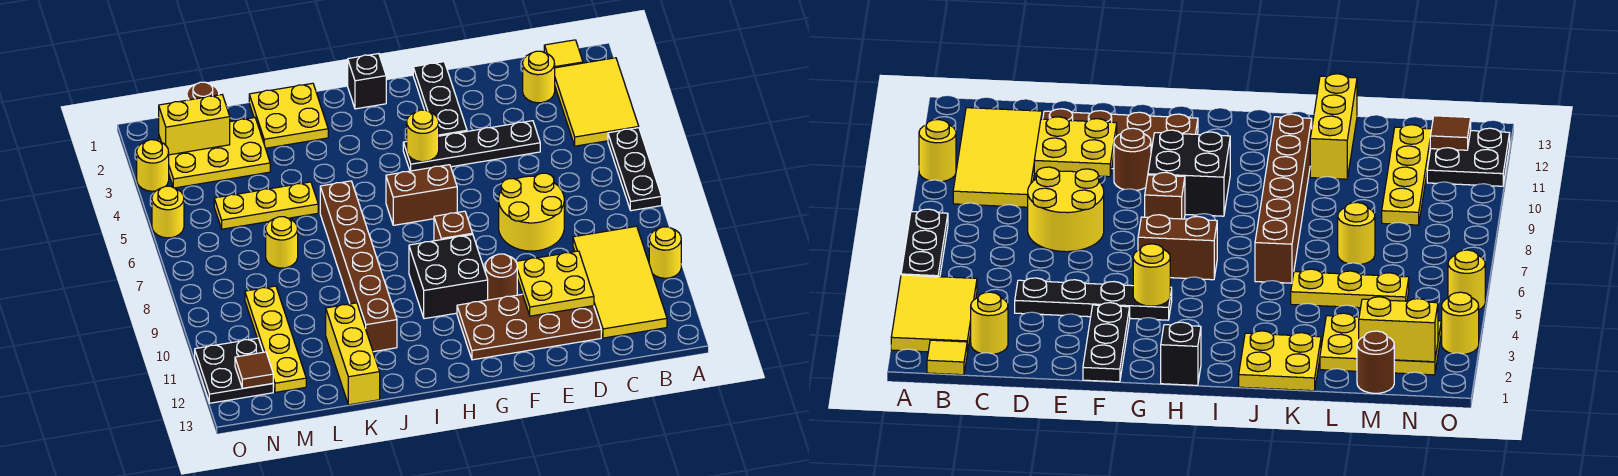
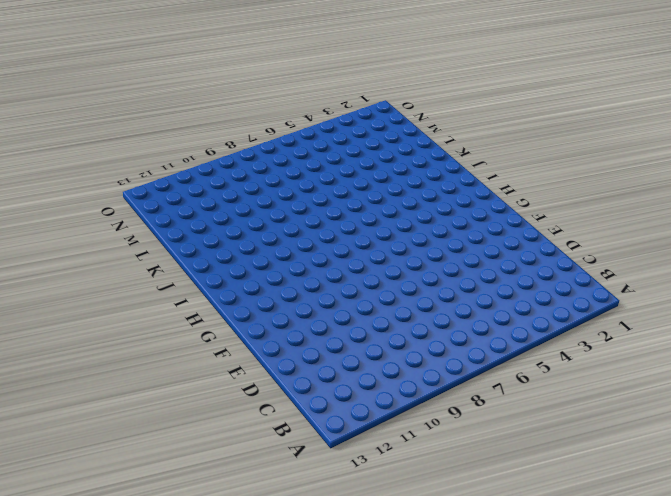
none -> yellow 2x3 tile [555,58,639,146]
none -> black 1x3 plate [608,128,662,211]
none -> yellow 1x1 round brick [649,227,681,278]
none -> yellow 1x1 tile [544,40,583,68]

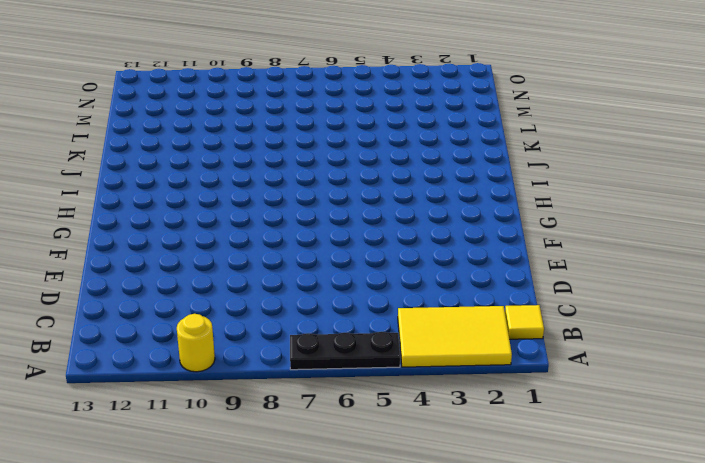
none -> yellow 2x4 tile [573,226,667,338]
none -> yellow 1x1 round brick [523,51,555,103]
none -> black 1x4 plate [403,121,540,171]
none -> yellow 2x2 round brick [499,173,564,251]

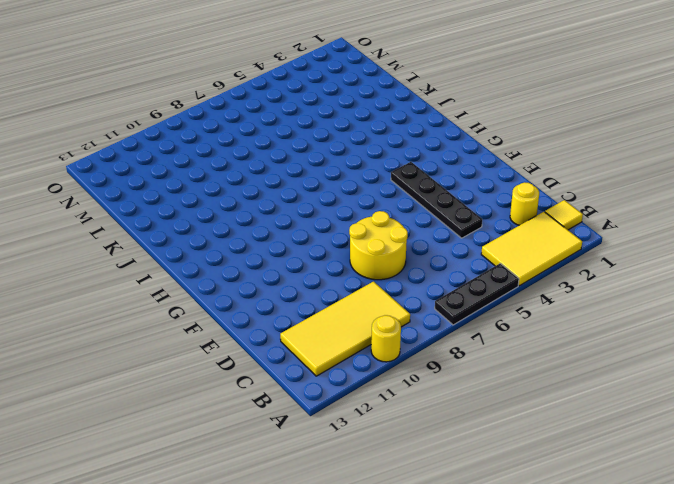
none -> brown 2x4 plate [457,294,601,360]
none -> black 1x3 plate [413,62,467,136]
none -> brown 1x1 round brick [485,254,517,300]
none -> brown 1x2 brick [386,165,457,225]

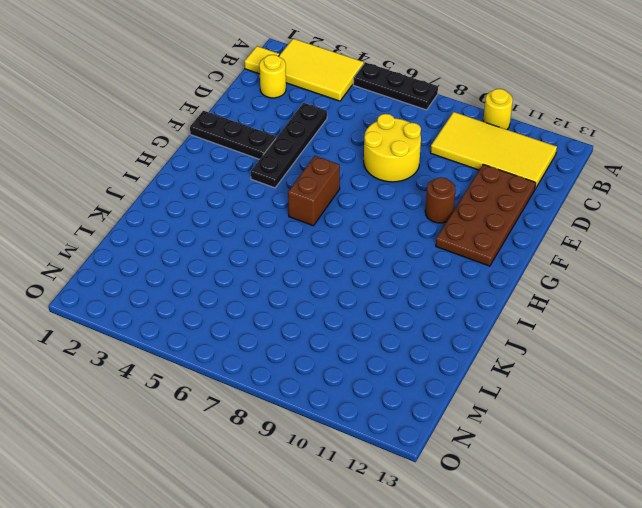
none -> brown 1x1 brick [434,211,473,241]
none -> black 2x2 brick [409,235,488,319]
none -> black 1x1 brick [348,54,386,109]
none -> yellow 2x2 plate [249,83,328,148]

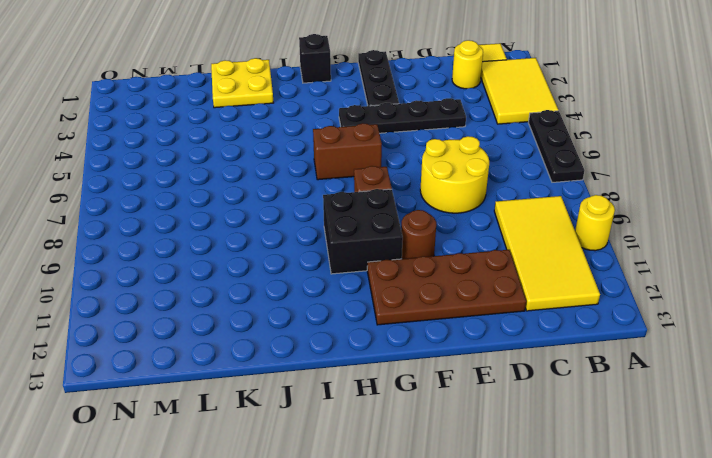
none -> brown 1x6 brick [320,181,397,352]
none -> yellow 1x3 plate [214,182,318,229]
none -> yellow 1x3 brick [326,303,380,405]
none -> yellow 2x3 plate [159,118,270,188]

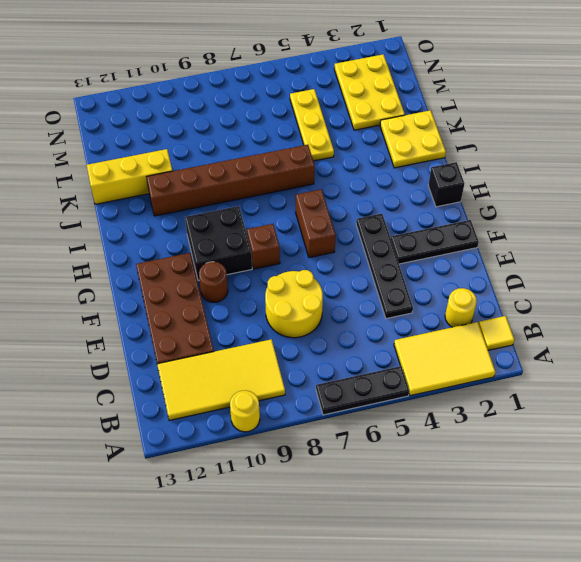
none -> yellow 1x1 round brick [266,217,298,268]
none -> brown 1x1 round brick [187,82,219,100]
none -> yellow 1x4 plate [245,286,306,392]
none -> black 2x2 plate [195,338,273,403]

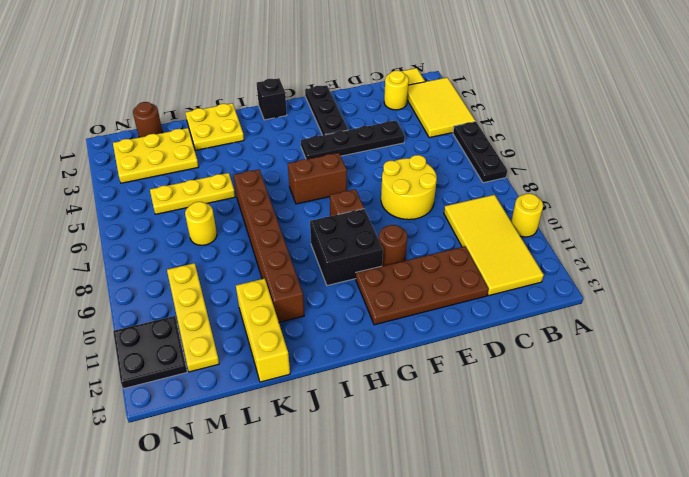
none -> yellow 1x1 round brick [137,140,169,191]
none -> yellow 1x1 round brick [152,186,184,238]
none -> yellow 2x2 plate [516,251,594,316]
none -> yellow 1x1 round brick [407,110,439,162]

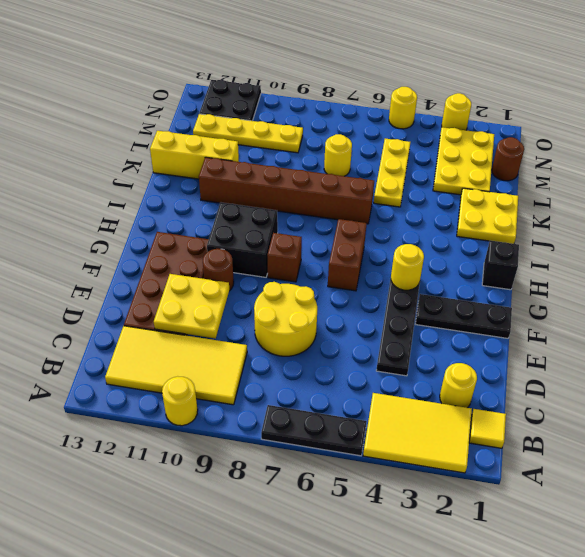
none -> yellow 1x2 brick [159,95,230,155]
none -> brown 1x1 tile [235,352,273,388]

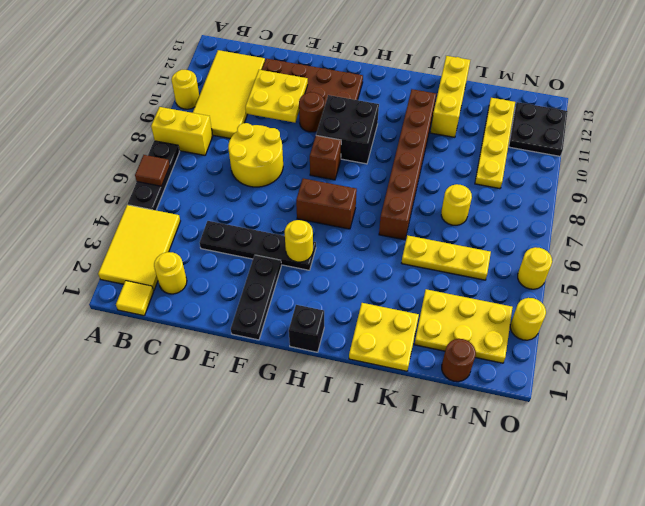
brown 1x1 tile [135,155,170,186] -> brown 1x1 tile moved to [235,352,273,388]
yellow 1x2 brick [151,107,213,155] -> yellow 1x2 brick moved to [159,95,230,155]

